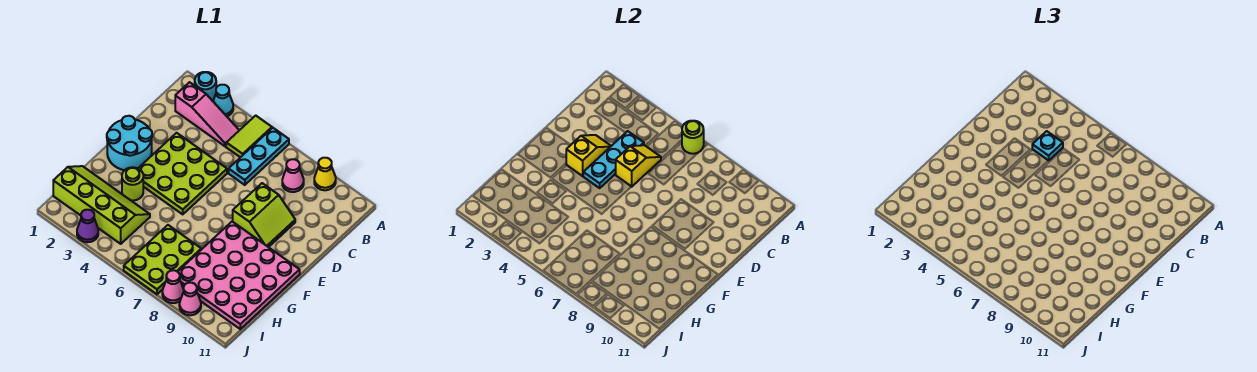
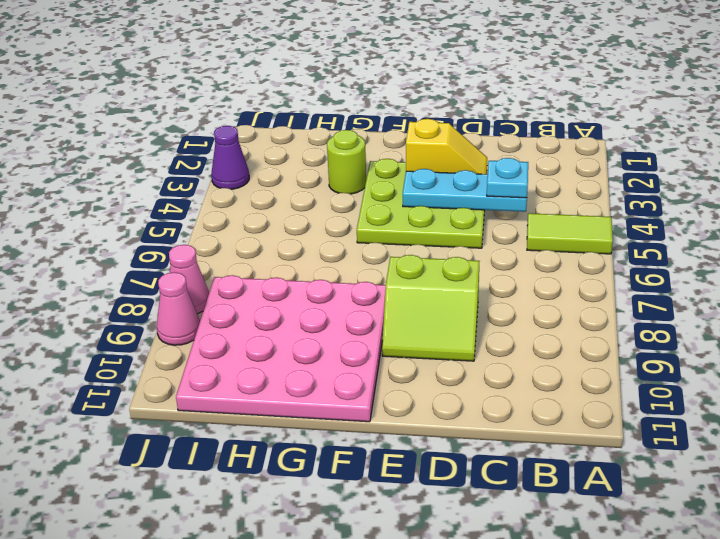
none -> cyan 1x1 round brick [195,72,216,101]
none -> cyan 1x1 cone [213,85,233,116]
none -> cyan 1x3 plate [229,128,289,185]

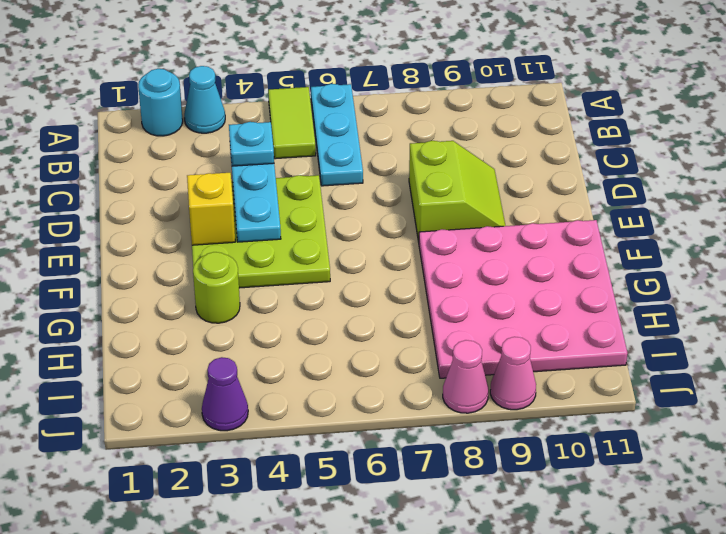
none -> yellow 1x1 cone [314,158,336,190]
none -> pink 1x3 slope [175,82,239,147]
none -> pink 1x1 cone [282,159,304,192]

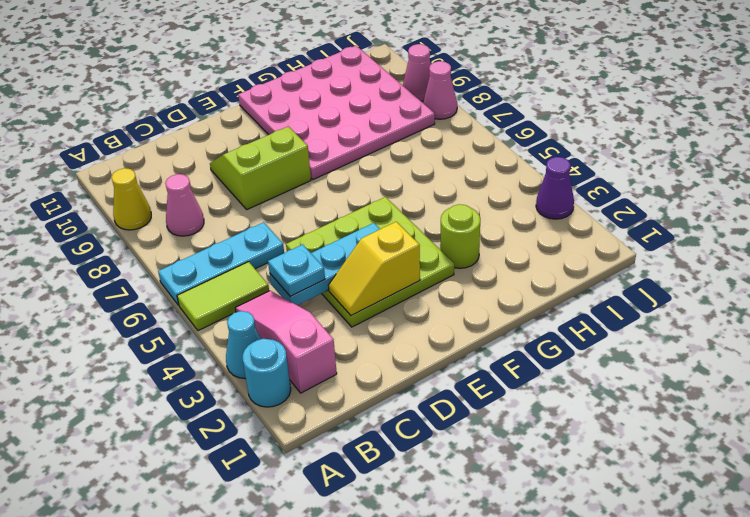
none -> cyan 2x2 round brick [107,116,152,170]
none -> lime 2x4 slope [53,166,150,244]
none -> lime 2x3 plate [124,225,201,294]

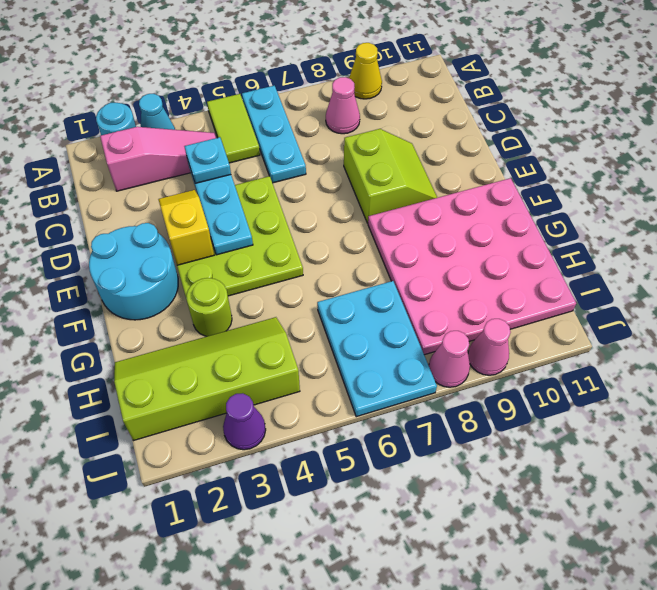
cyan 2x3 plate [317,281,437,417] -> lime 2x3 plate [124,225,201,294]
none -> lime 1x1 round brick [682,121,704,154]
none -> yellow 1x2 slope [616,145,661,187]

